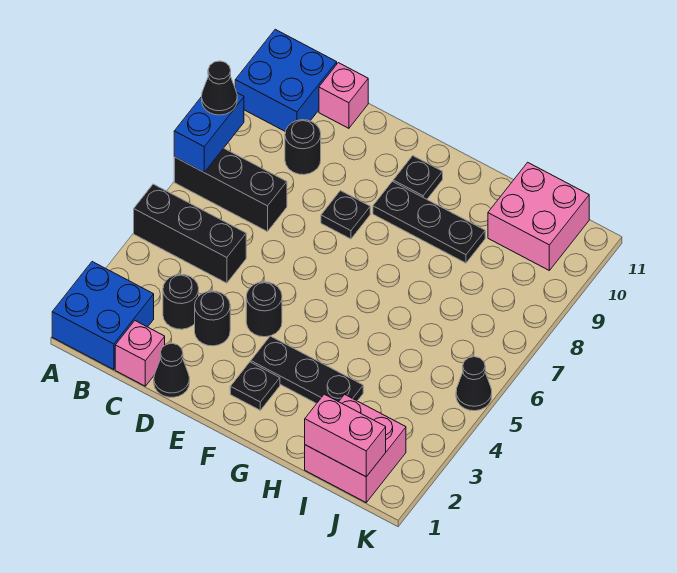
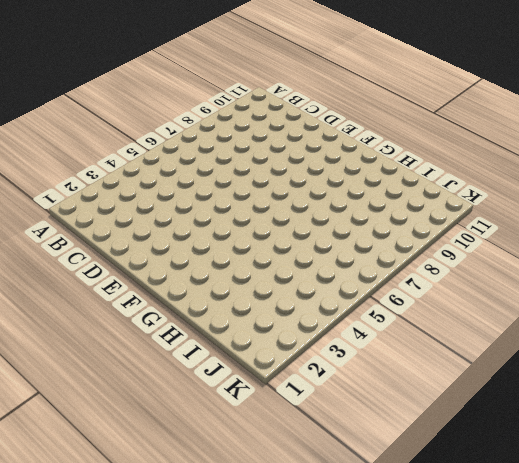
none -> blue 2x2 brick [52,262,154,370]
none -> black 1x3 brick [134,184,246,283]
none -> black 1x3 brick [174,148,287,232]

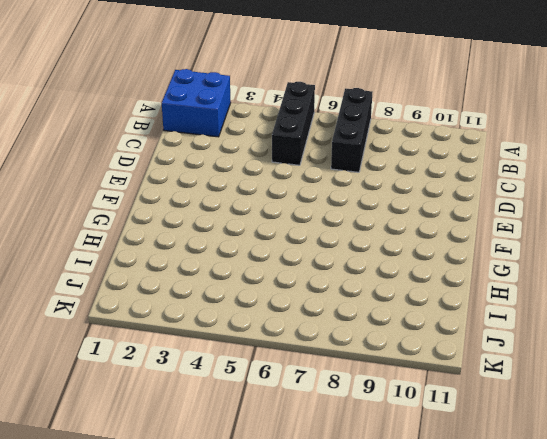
none -> blue 2x2 brick [235,29,337,131]
none -> pink 1x1 brick [115,321,165,386]
none -> black 1x1 round brick [163,274,199,329]

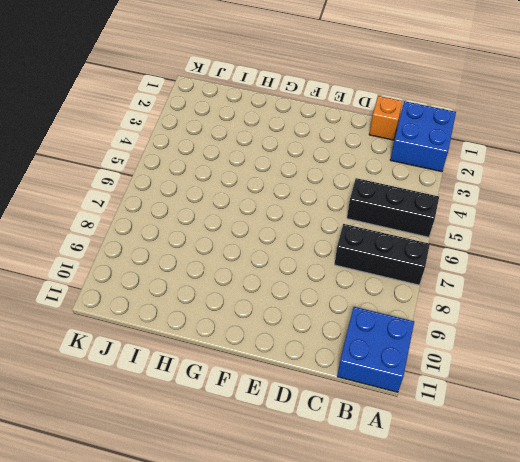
orange 1x1 brick [369,96,403,140] -> pink 1x1 brick [115,321,165,386]
none -> black 1x1 round brick [163,274,199,329]
none -> black 1x1 round brick [285,120,321,175]
none -> pink 1x1 brick [319,63,368,128]

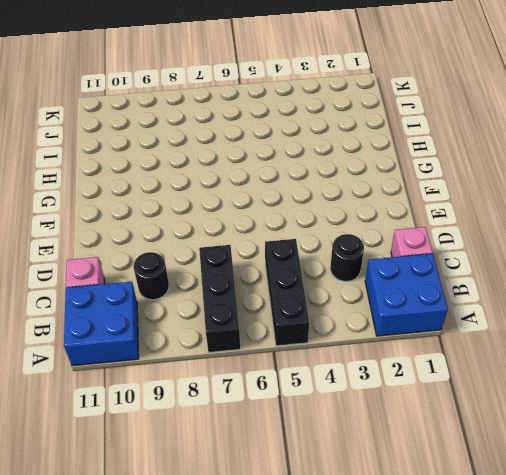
none -> black 1x1 cone [154,343,190,397]
none -> black 1x1 round brick [195,291,230,346]
none -> black 1x1 round brick [246,282,282,337]

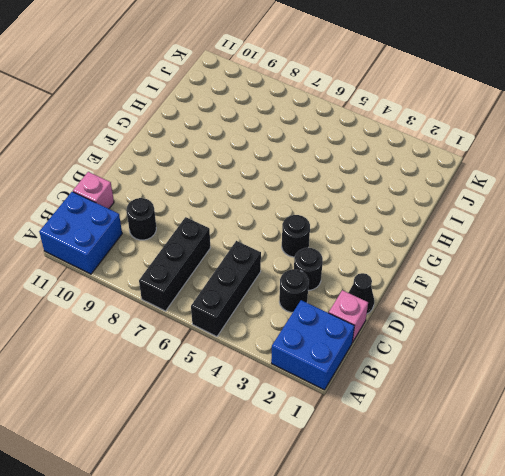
none -> black 1x1 plate [321,191,370,239]
none -> black 1x1 plate [230,362,280,410]
none -> black 1x3 plate [251,336,363,404]

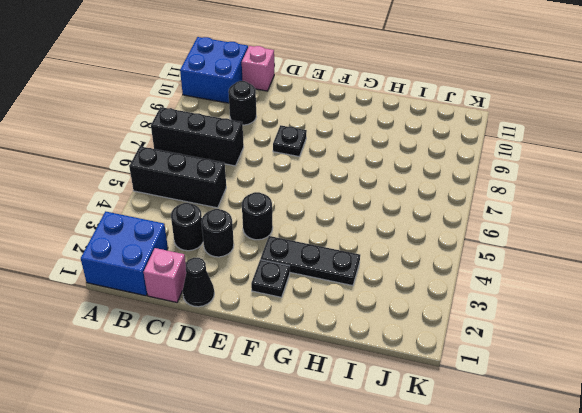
none -> black 1x3 plate [373,181,485,263]
none -> black 1x1 plate [393,156,443,199]
none -> pink 2x2 brick [305,395,406,502]

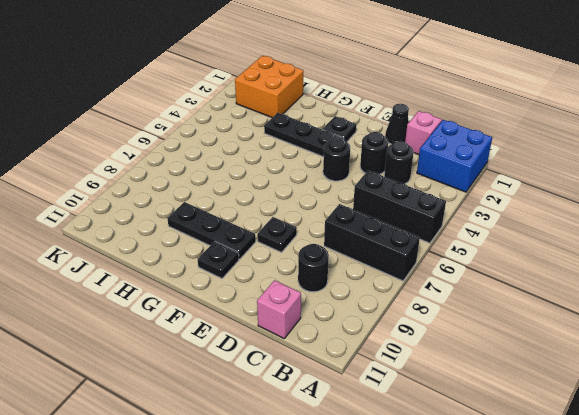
orange 2x2 brick [235,56,303,117] -> pink 2x2 brick [305,395,406,502]
none -> blue 2x2 brick [235,29,337,131]
none -> pink 2x2 brick [488,162,589,270]
none -> black 1x1 cone [456,357,492,411]

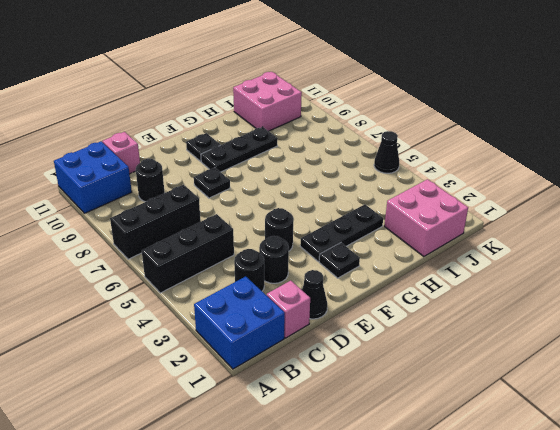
none -> blue 1x2 brick [174,93,244,172]
none -> pink 1x2 brick [305,394,386,477]
none -> black 1x1 cone [202,61,237,115]

